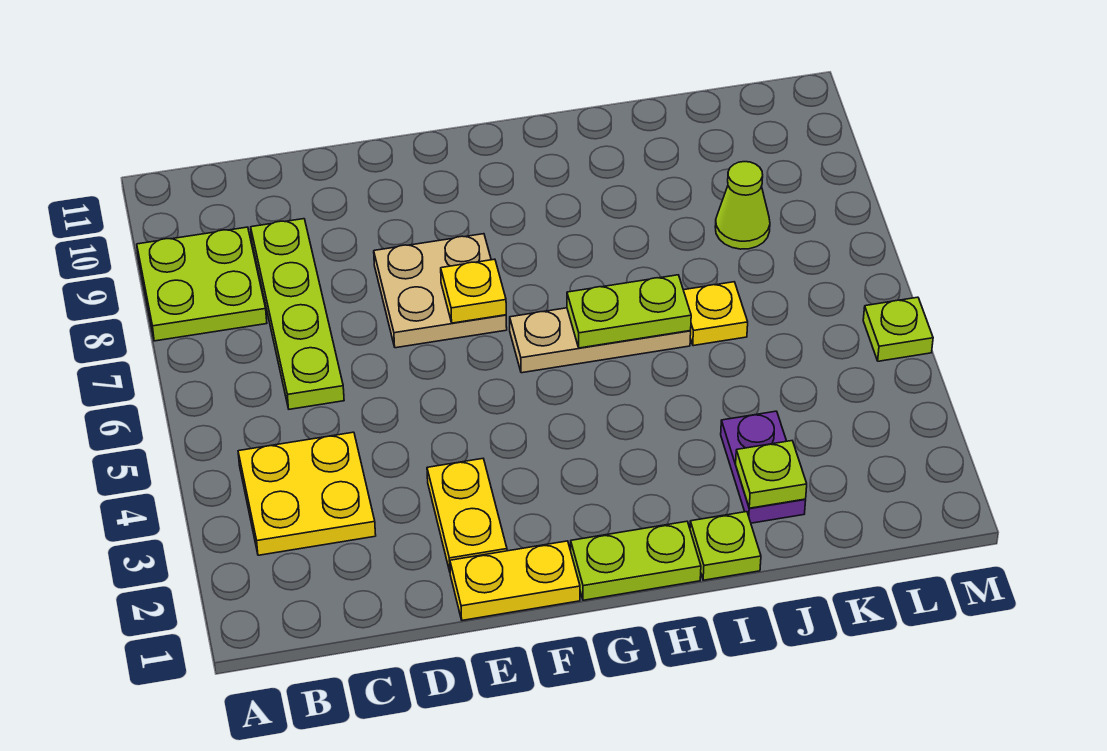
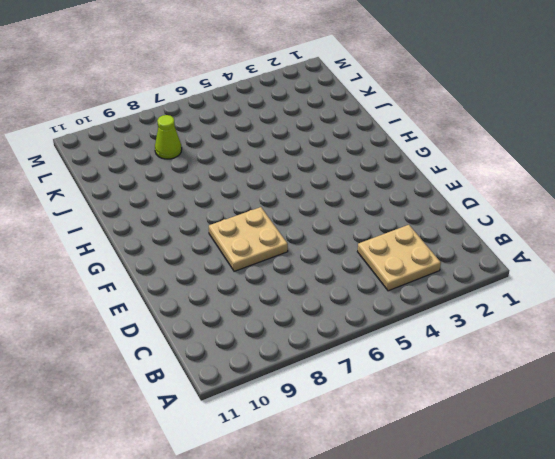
tan 2x2 plate [357,225,441,291] -> yellow 2x2 plate [238,432,376,555]
none -> lime 2x2 plate [137,227,267,341]
none -> lime 1x4 plate [251,219,344,409]
none -> yellow 1x2 plate [450,541,580,620]

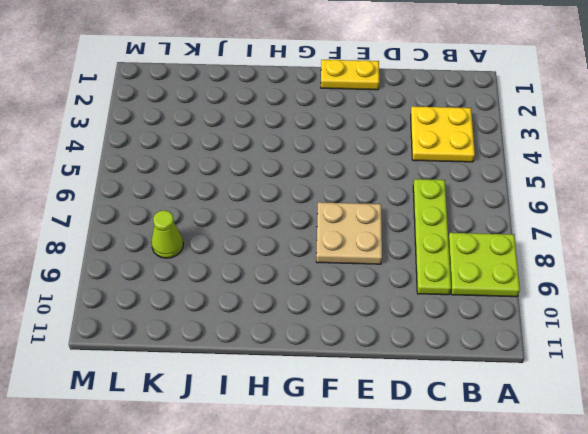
none -> yellow 1x2 plate [427,459,507,571]
none -> lime 1x2 plate [571,521,701,600]
none -> tan 1x3 plate [510,308,691,373]

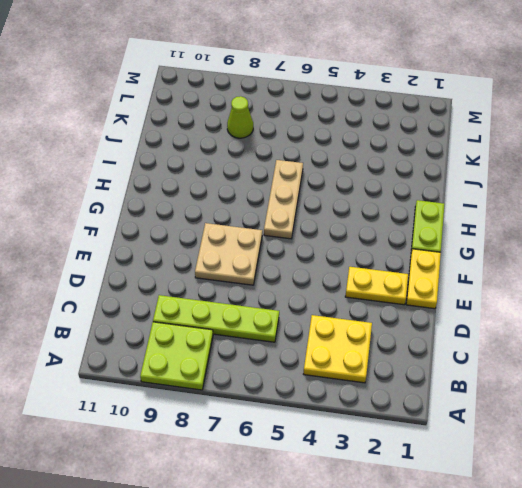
none -> lime 1x1 plate [690,512,761,580]
none -> purple 1x2 plate [721,411,806,523]
none -> yellow 1x1 plate [684,282,748,346]

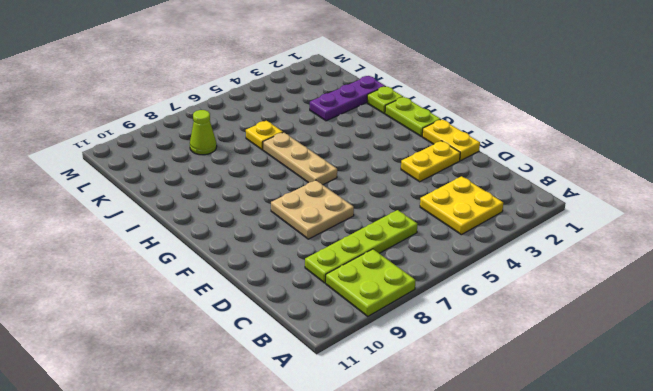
purple 1x3 plate [310,76,385,121] -> purple 1x2 plate [721,411,806,523]
none -> lime 1x1 plate [863,297,933,361]
none -> yellow 1x1 plate [441,259,506,323]
none -> lime 1x2 plate [567,275,691,348]

